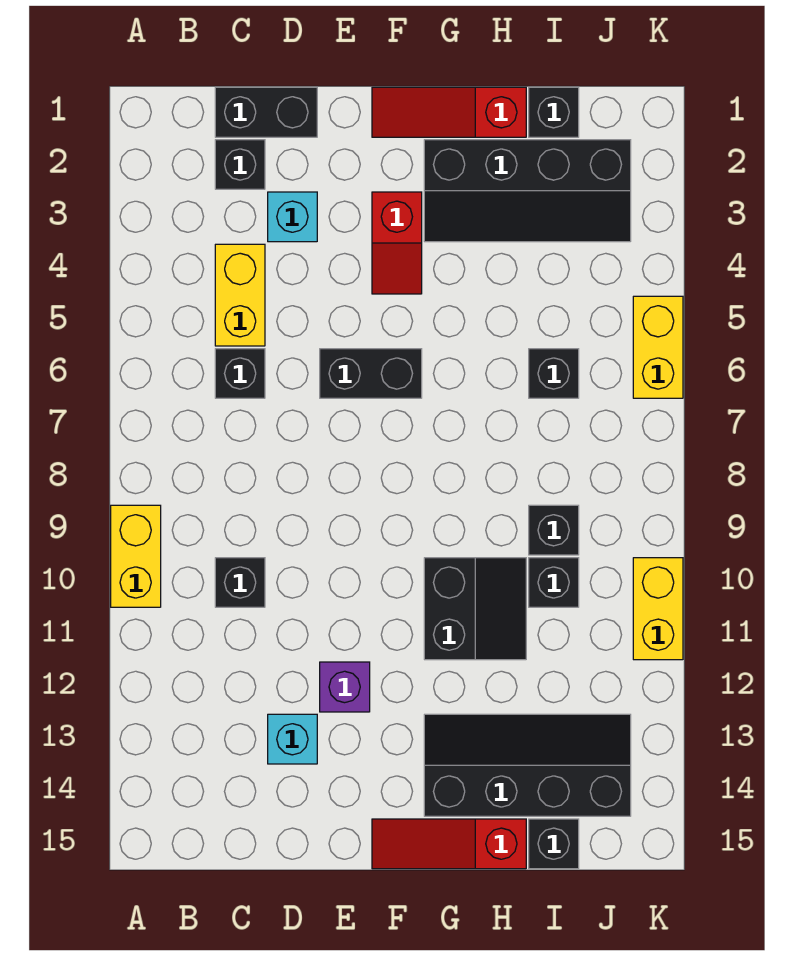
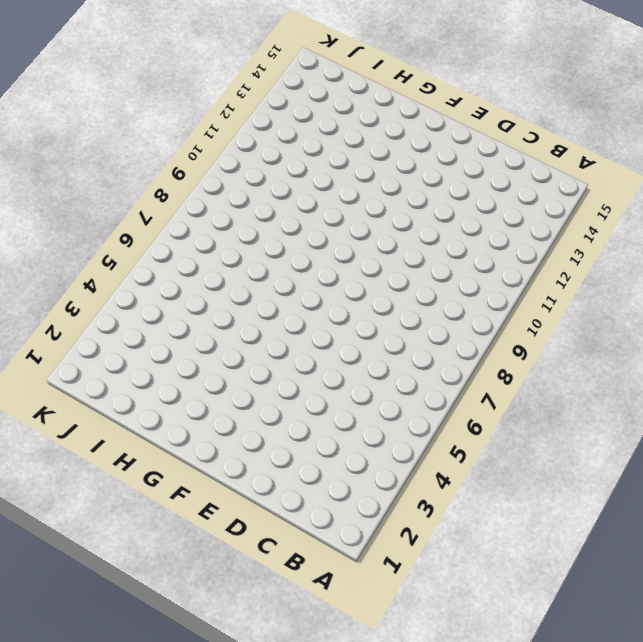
none -> yellow 1x2 brick [111,505,161,607]
none -> black 1x2 brick [215,87,317,137]
none -> black 1x1 brick [215,140,265,189]

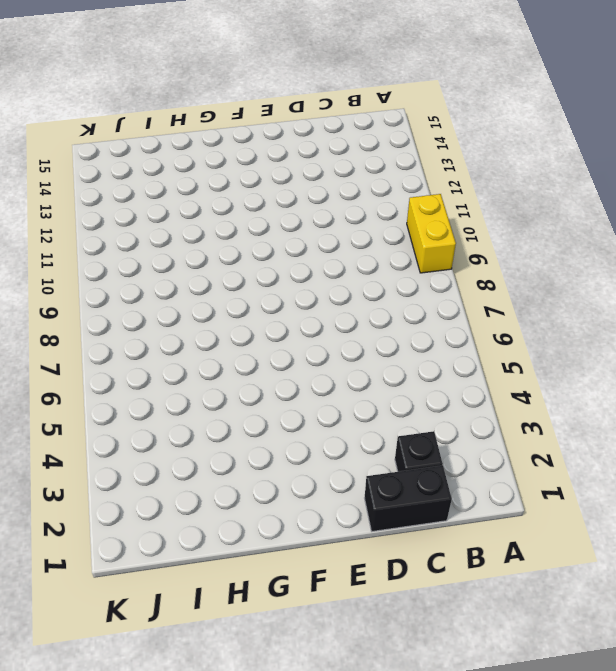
none -> yellow 1x2 brick [215,244,265,346]
none -> black 1x1 brick [215,349,265,398]
none -> black 1x1 brick [215,558,265,607]

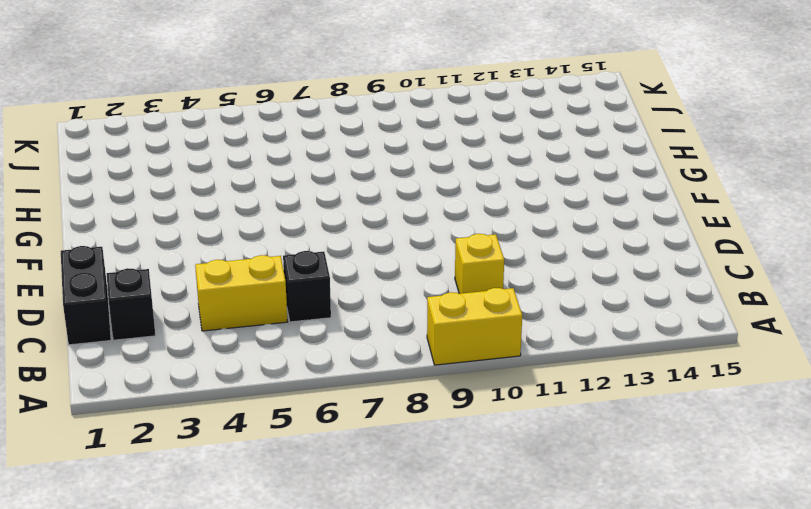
yellow 1x1 brick [455,234,504,294] -> black 1x1 brick [215,558,265,607]
none -> cyan 1x1 brick [268,192,317,242]
none -> cyan 1x1 brick [268,714,317,764]
none -> black 1x2 brick [320,349,422,398]

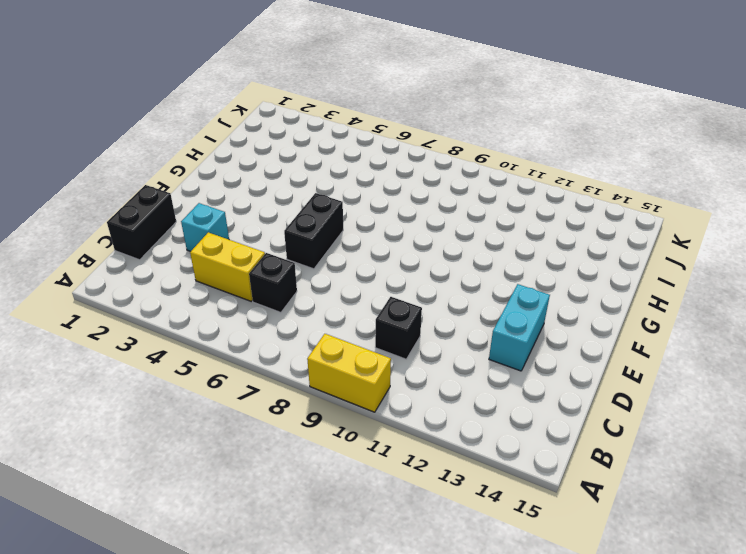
cyan 1x2 brick [489,284,550,371] -> cyan 1x1 brick [268,714,317,764]
none -> black 1x1 brick [215,140,265,189]
none -> purple 1x1 brick [320,662,370,712]
none -> red 1x3 slope [372,87,526,137]

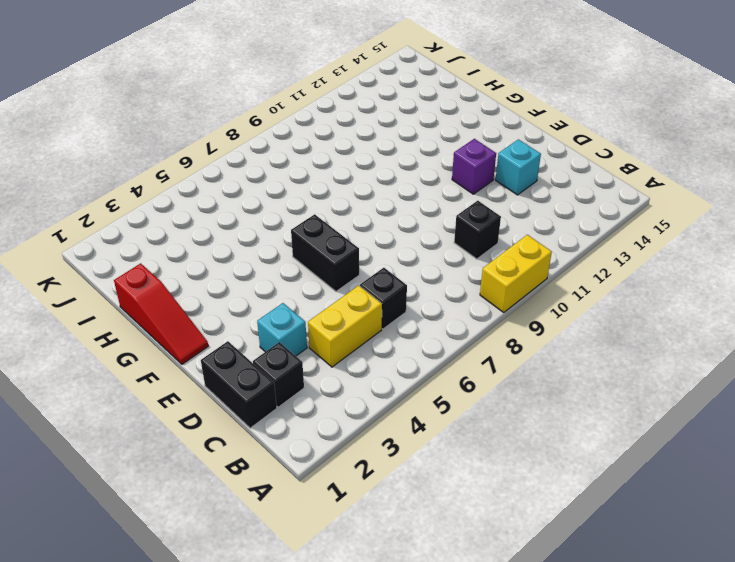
none -> red 1x2 slope [372,192,422,294]
none -> red 1x3 slope [372,819,526,869]
none -> black 2x4 slope [424,140,631,242]

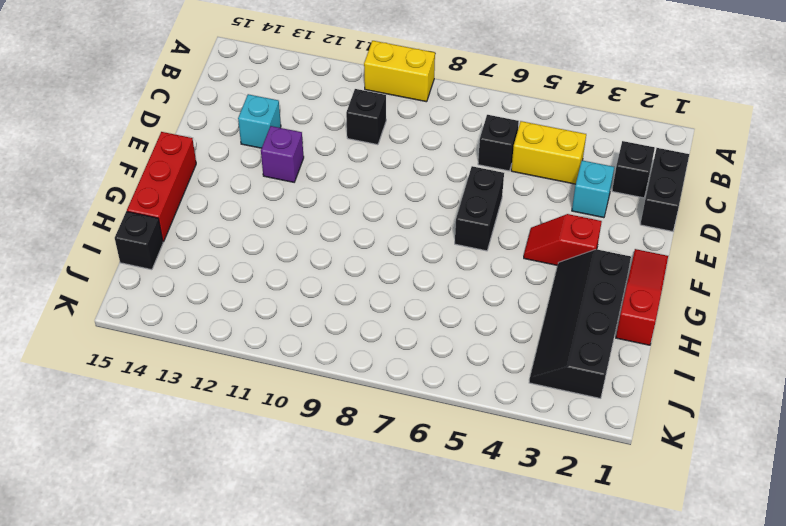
red 1x3 brick [127,132,196,242] -> red 1x3 slope [372,819,526,869]
none -> black 2x2 slope [424,558,526,660]
none -> black 2x4 slope [424,714,631,816]
none -> black 1x1 brick [529,87,579,137]

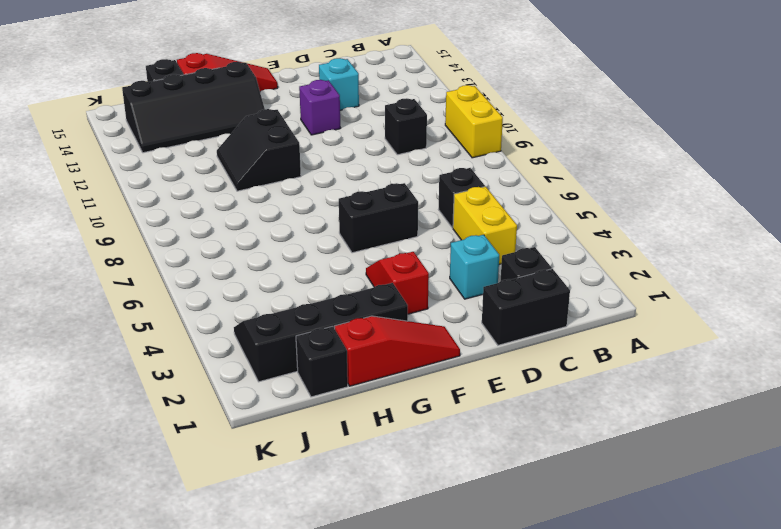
none -> black 1x1 brick [529,349,579,398]
none -> black 1x1 brick [529,505,579,555]
none -> black 1x1 brick [529,558,579,607]

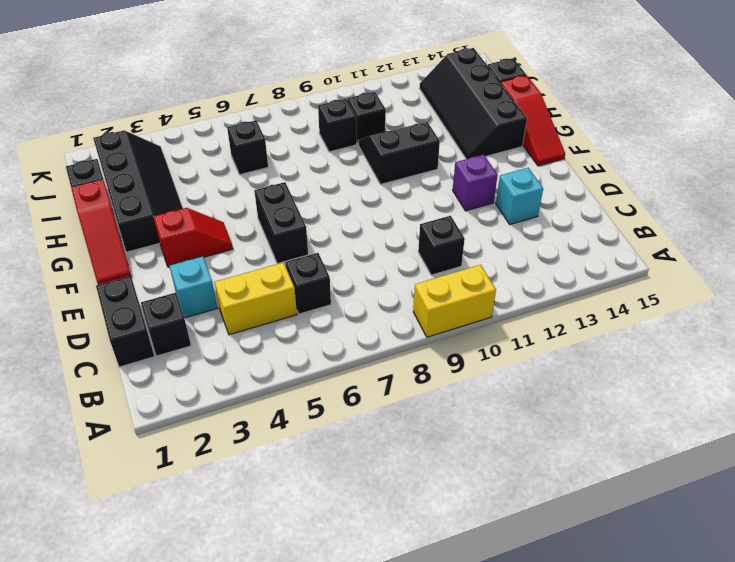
none -> yellow 1x2 brick [633,296,683,398]
none -> yellow 1x2 brick [633,558,683,660]

